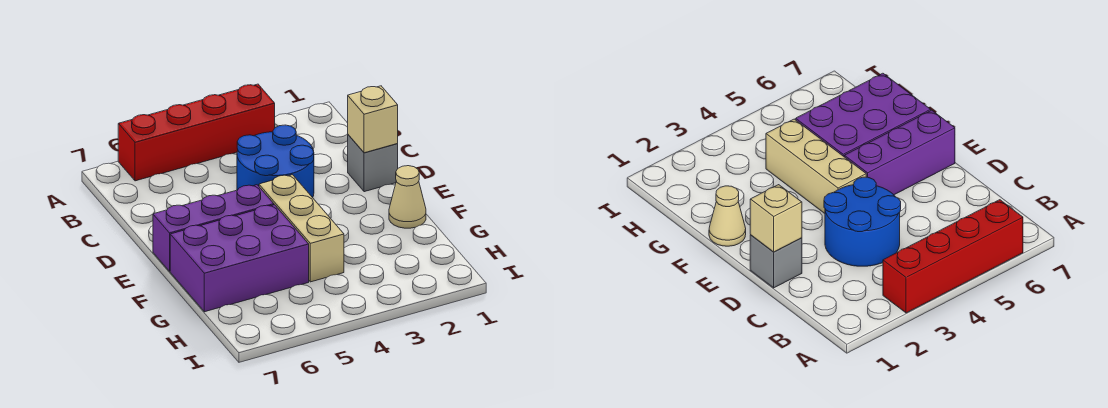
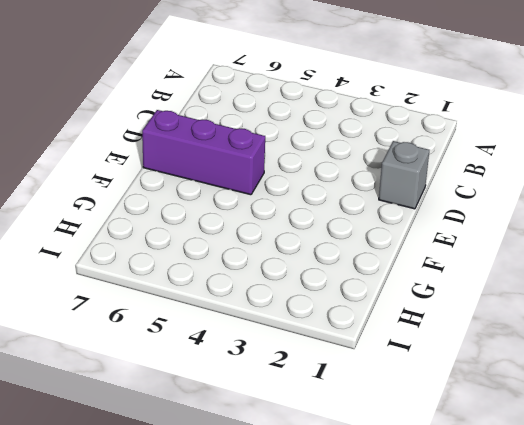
none -> red 1x4 brick [118,84,275,181]
none -> blue 2x2 round brick [237,125,314,198]

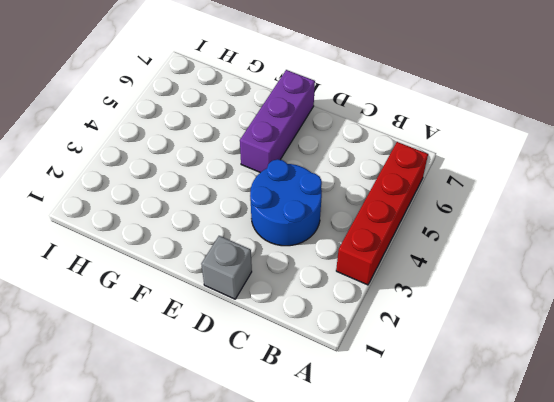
none -> tan 1x3 brick [259,175,344,282]
none -> tan 1x1 cone [389,166,426,228]

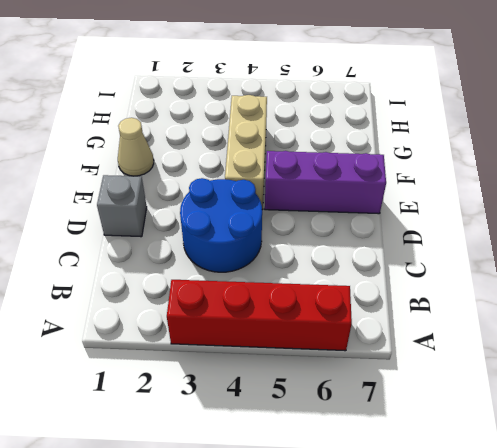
none -> purple 2x3 brick [170,205,309,312]
none -> tan 1x1 brick [348,86,398,153]

